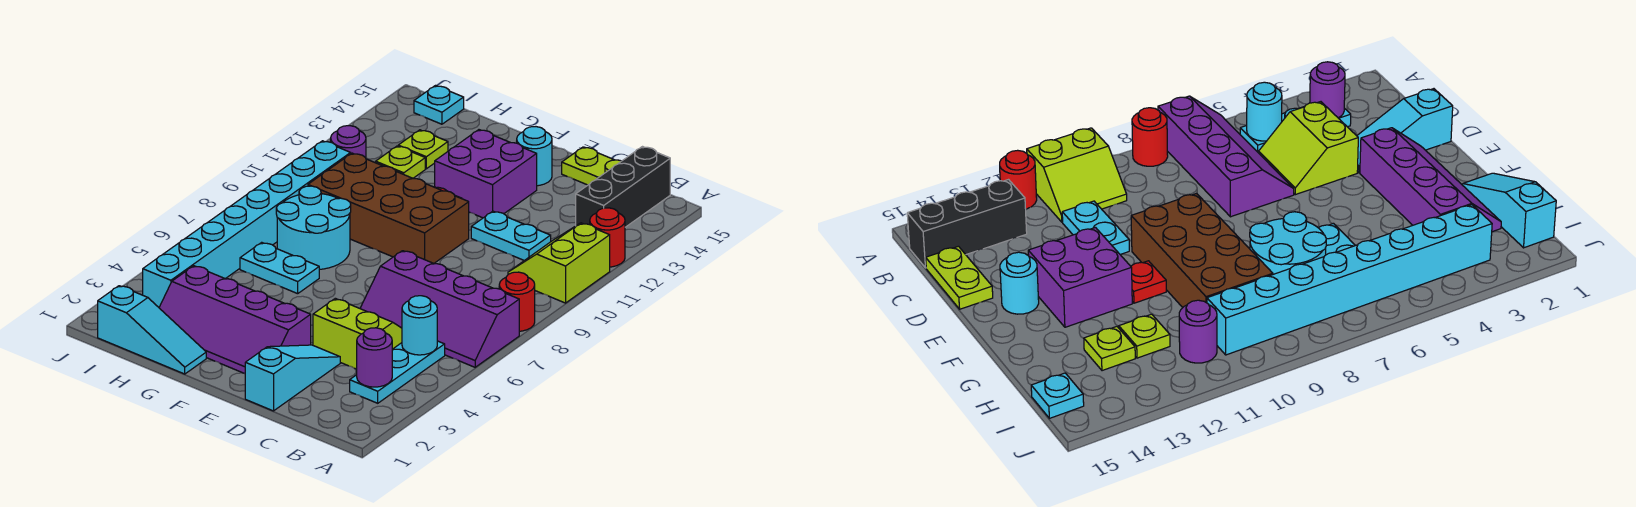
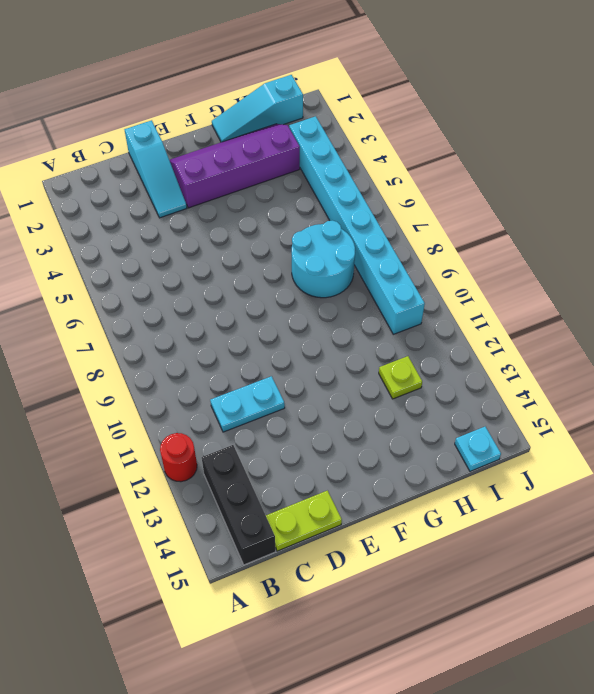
none -> purple 2x4 slope [360,251,519,367]
none -> red 1x1 round brick [499,272,535,331]
none -> lime 2x2 slope [508,223,610,303]

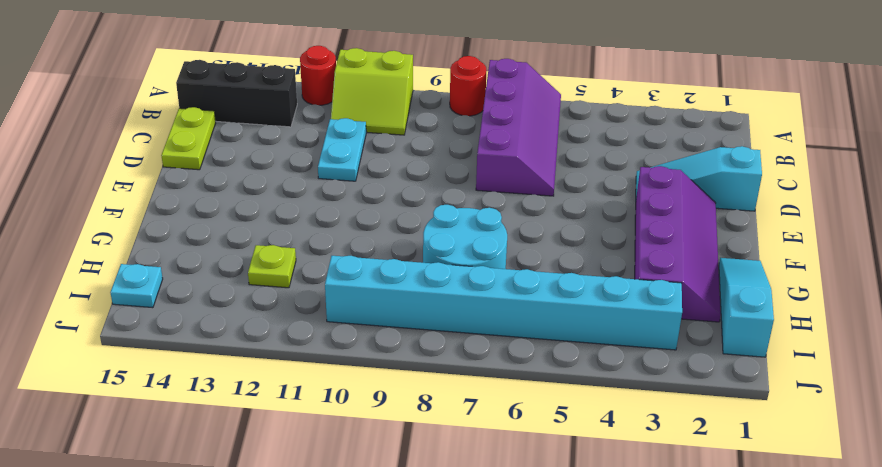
none -> cyan 1x3 plate [350,341,445,403]
none -> lime 2x2 slope [313,298,402,369]
none -> brown 2x4 brick [308,153,469,263]

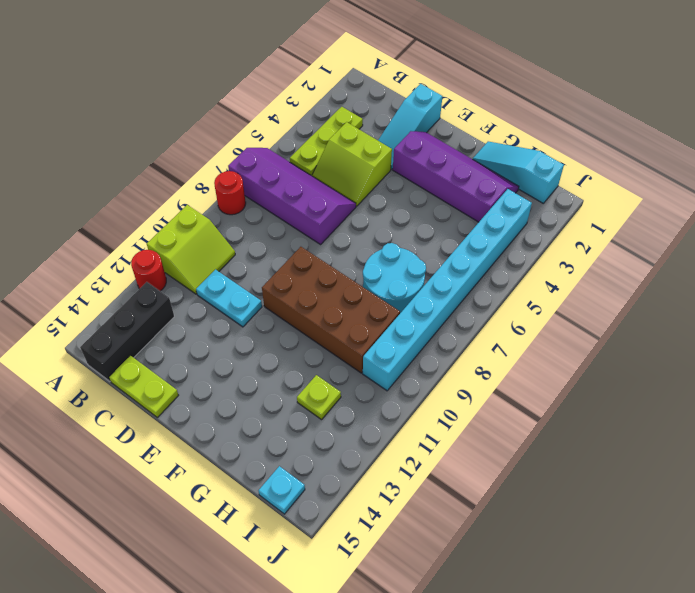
lime 1x3 plate [290,107,363,176] -> cyan 1x3 plate [350,341,445,403]
none -> purple 2x2 brick [435,130,537,218]
none -> cyan 1x1 round brick [516,127,552,186]
none -> red 1x1 plate [1131,261,1166,303]

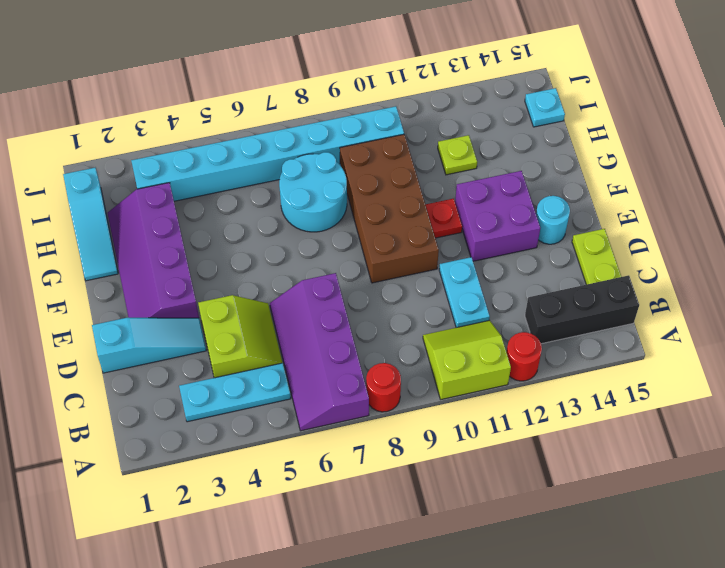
none -> cyan 1x2 plate [240,242,319,294]
none -> lime 1x1 plate [398,130,448,169]
none -> purple 1x1 round brick [330,126,366,158]

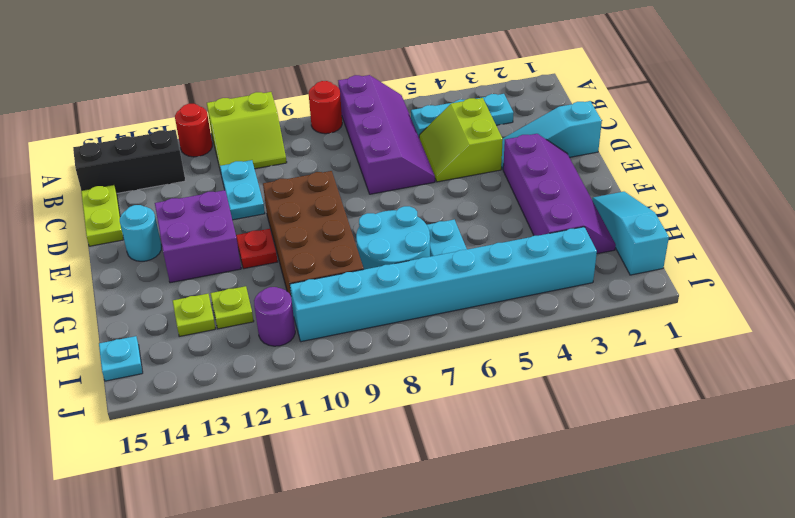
none -> purple 1x1 round brick [357,328,392,387]
none -> cyan 1x1 round brick [402,296,437,355]

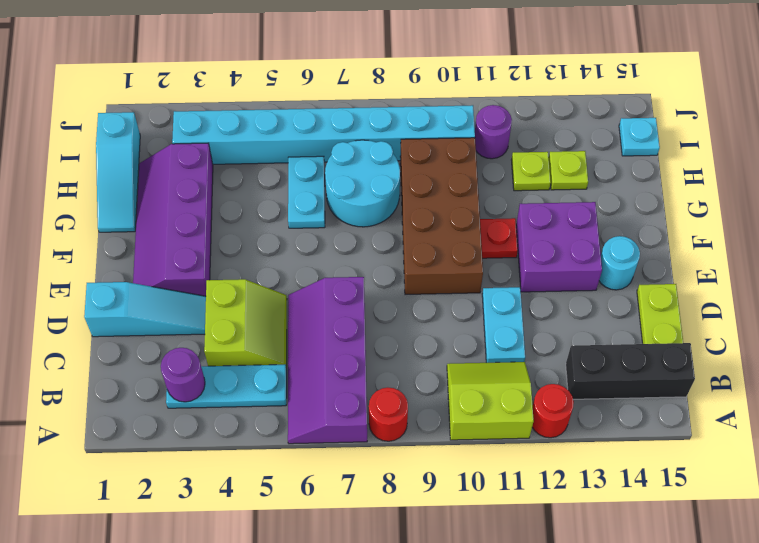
none -> cyan 1x1 round brick [402,296,437,355]

